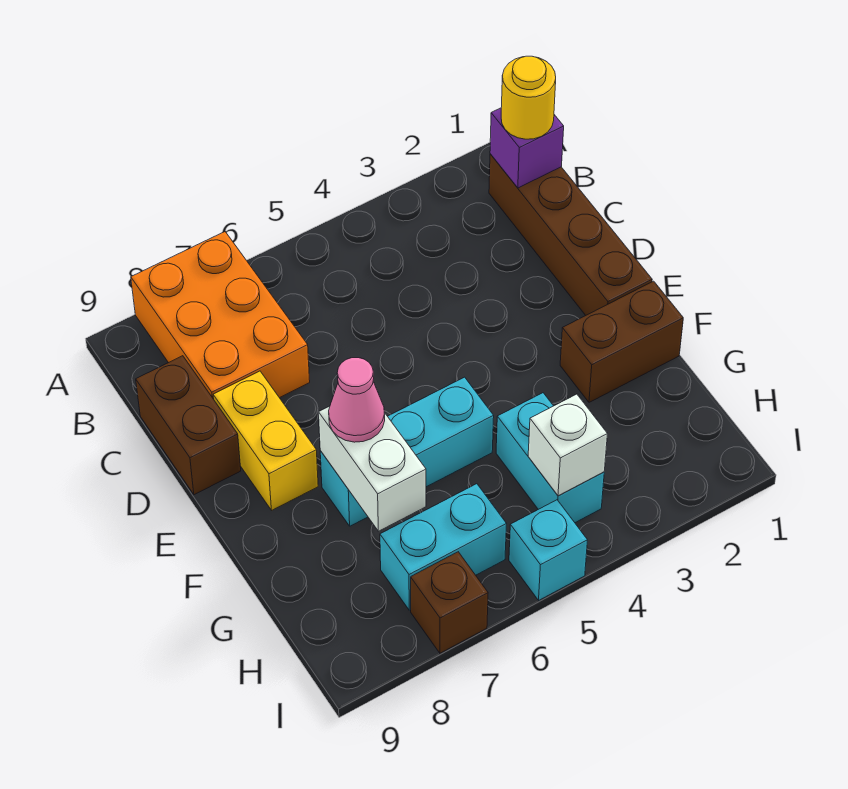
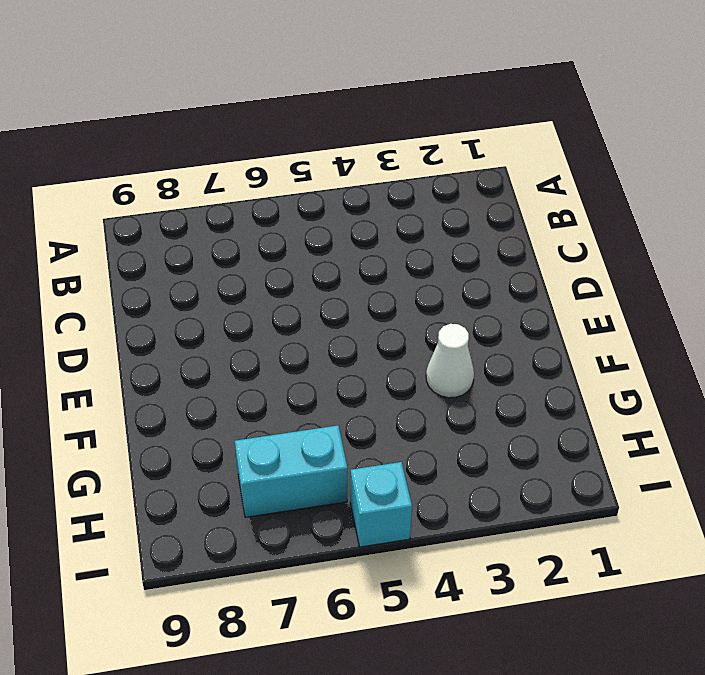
white 1x1 cone [426,324,474,398] -> none
none -> orange 2x3 brick [131,232,310,399]
none -> brown 1x4 brick [489,154,652,315]
none -> brown 1x2 brick [136,356,241,495]

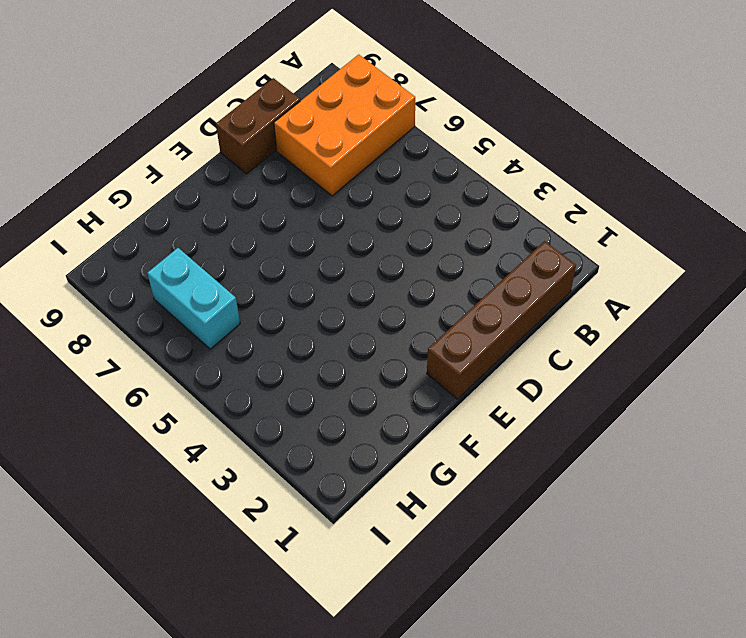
none -> yellow 1x2 brick [213,371,318,510]
none -> brown 1x2 brick [560,281,683,402]
none -> cyan 1x3 brick [320,377,494,526]

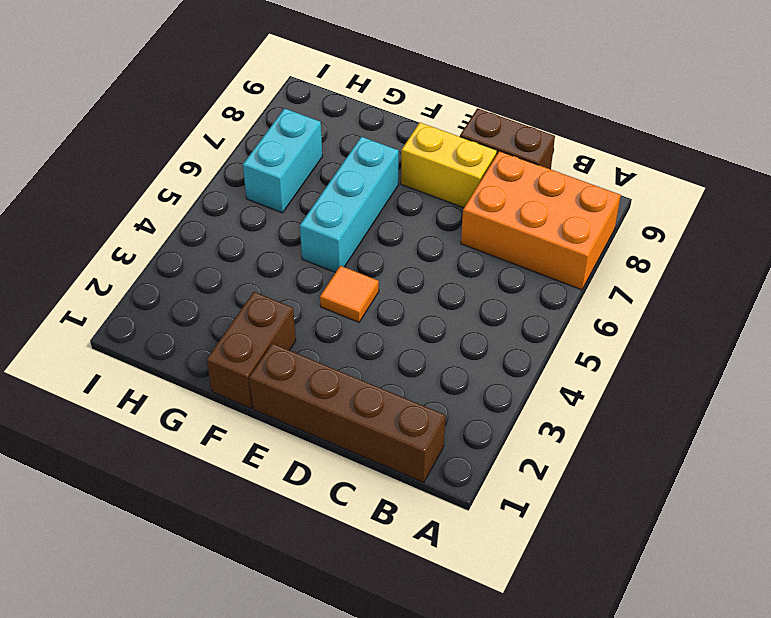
orange 1x1 tile [320,266,379,322] -> none
none -> cyan 1x2 brick [496,393,604,523]
none -> cyan 1x1 brick [509,500,588,600]
none -> brown 1x1 brick [411,552,488,653]

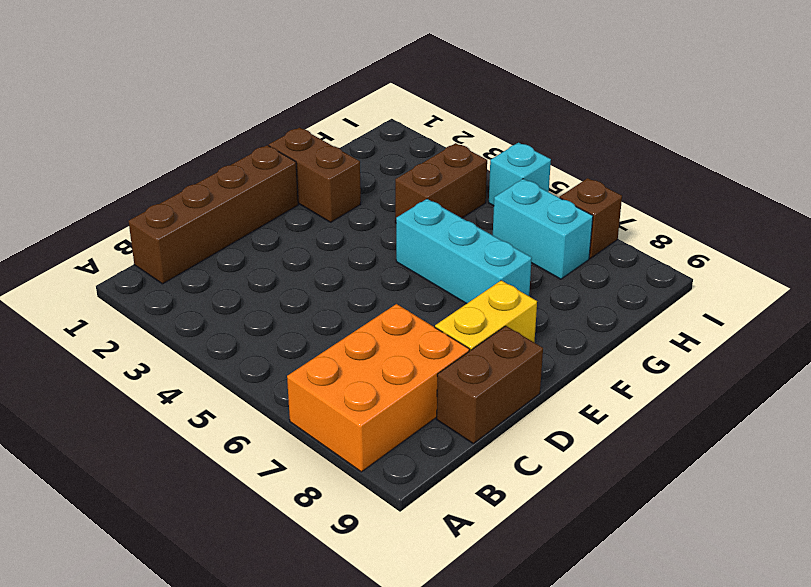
brown 1x2 brick [395,143,487,223] -> cyan 1x2 brick [496,393,604,523]
none -> purple 1x1 brick [490,108,564,188]
none -> white 1x2 brick [318,406,426,531]
none -> white 1x1 brick [528,394,607,496]

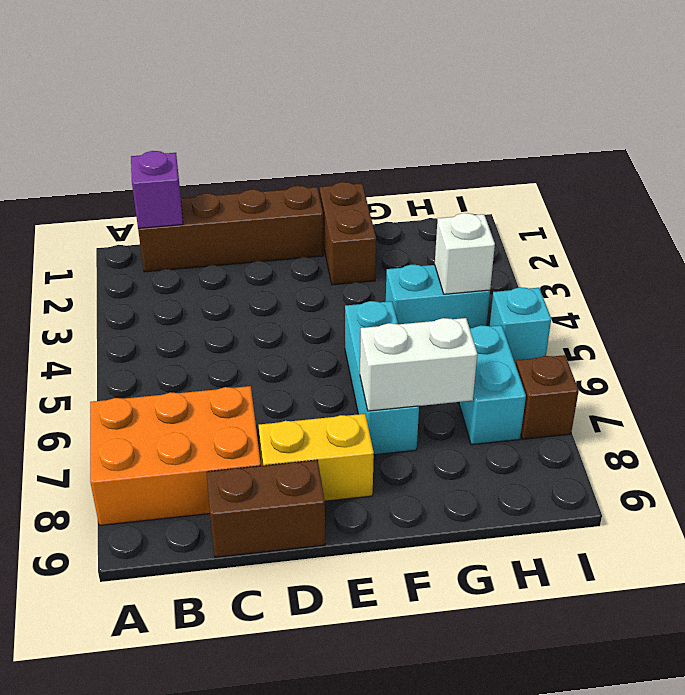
none -> yellow 1x1 round brick [501,56,556,139]
none -> pink 1x1 cone [329,358,385,442]

